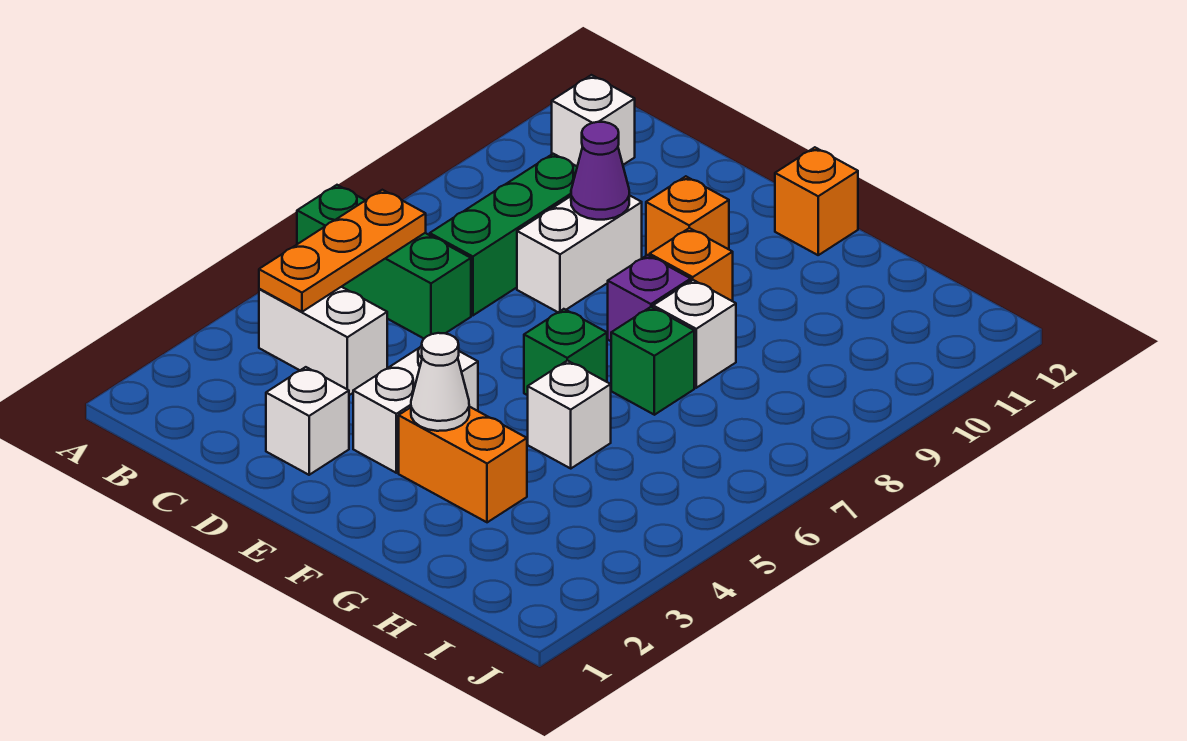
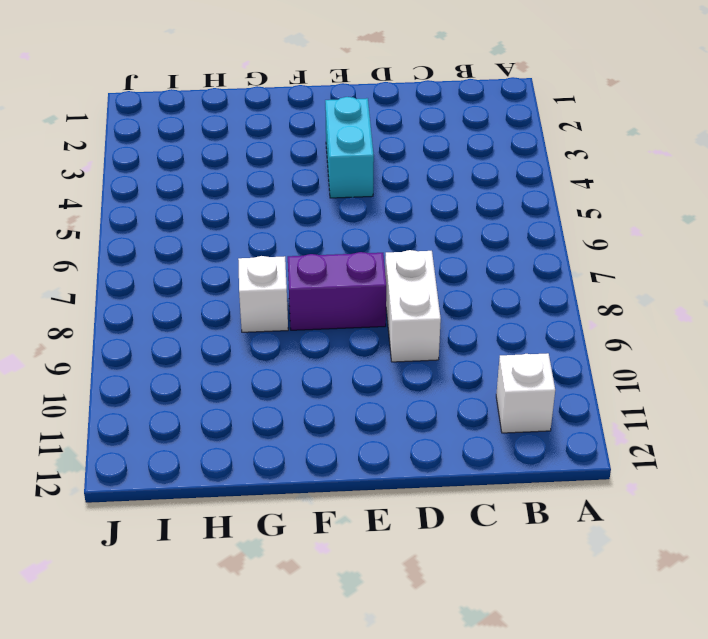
cyan 1x2 brick [325,97,374,198] -> white 1x2 brick [353,346,478,473]
purple 1x2 brick [288,252,386,330] -> purple 1x1 brick [608,255,691,341]
none -> green 1x3 brick [297,185,471,338]
none -> white 1x2 brick [259,287,387,395]
none -> green 1x3 brick [430,154,577,315]

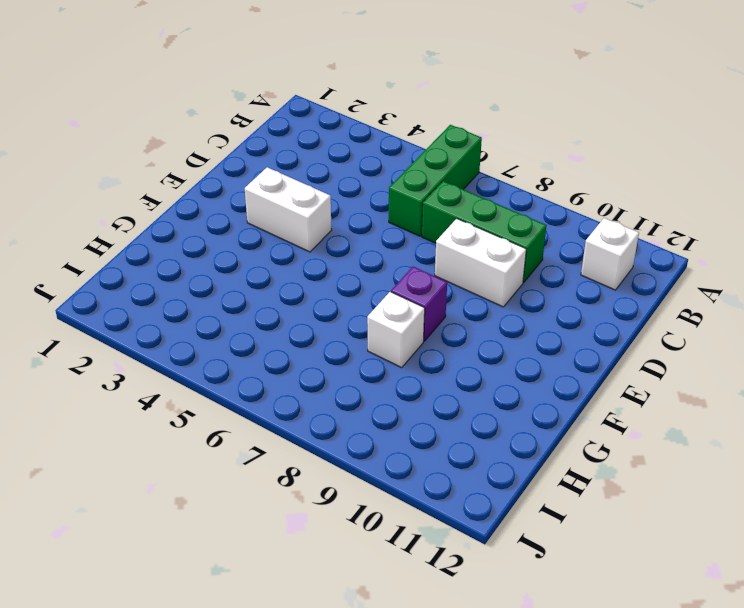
none -> white 1x2 brick [259,287,387,395]
none -> white 1x1 brick [266,367,349,475]
none -> orange 1x1 brick [646,176,729,256]

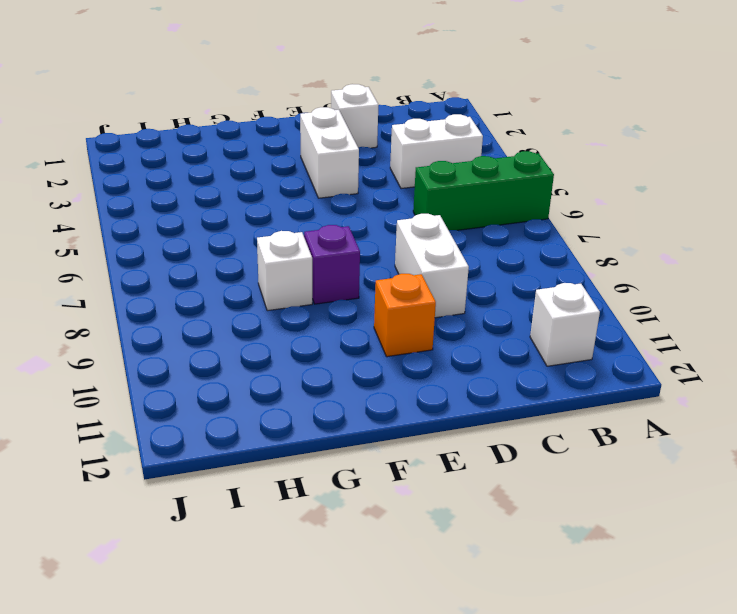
none -> green 1x3 brick [430,154,577,315]
none -> orange 1x2 brick [399,407,527,522]
none -> green 1x1 brick [524,309,607,395]

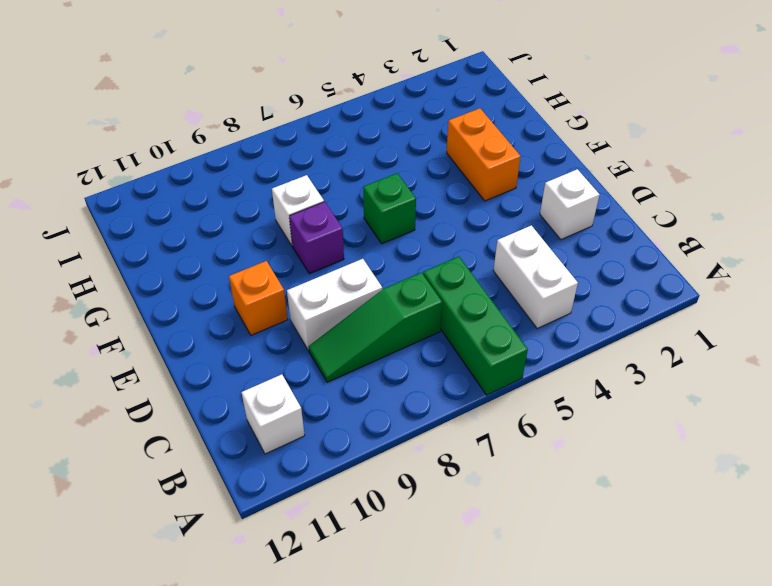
green 1x3 slope [309,273,442,382] -> green 1x3 brick [430,154,577,315]
none -> white 1x2 brick [353,346,478,473]
none -> orange 1x1 brick [650,228,733,301]
none -> orange 1x1 brick [775,147,858,255]

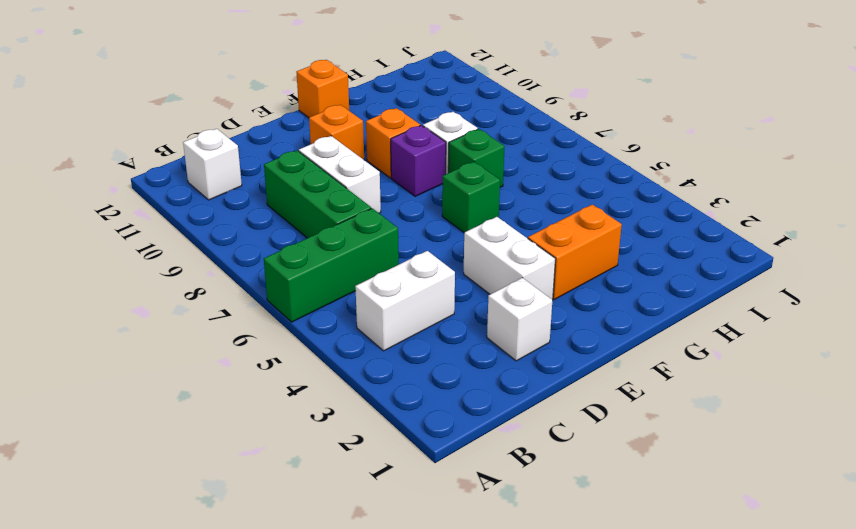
none -> white 1x1 brick [528,361,611,468]
none -> orange 1x3 plate [259,190,426,312]
none -> purple 1x1 cone [571,122,629,220]

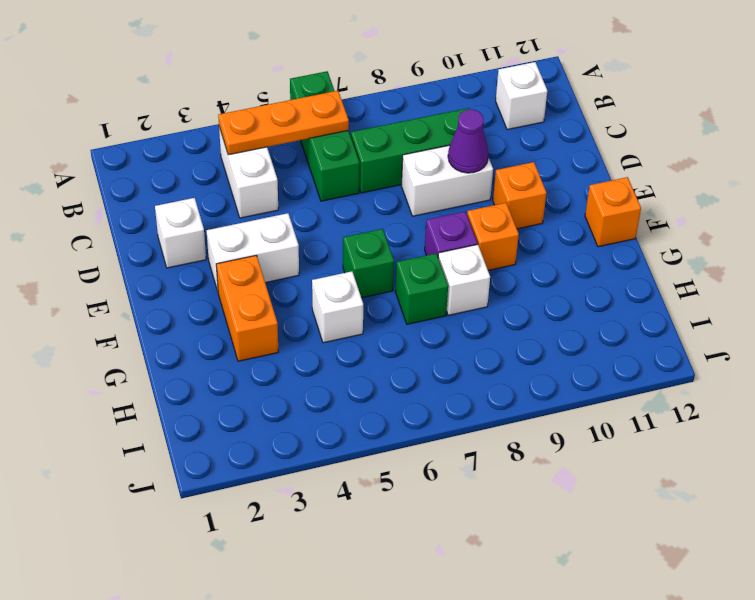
none -> white 1x1 cone [411,333,469,431]

